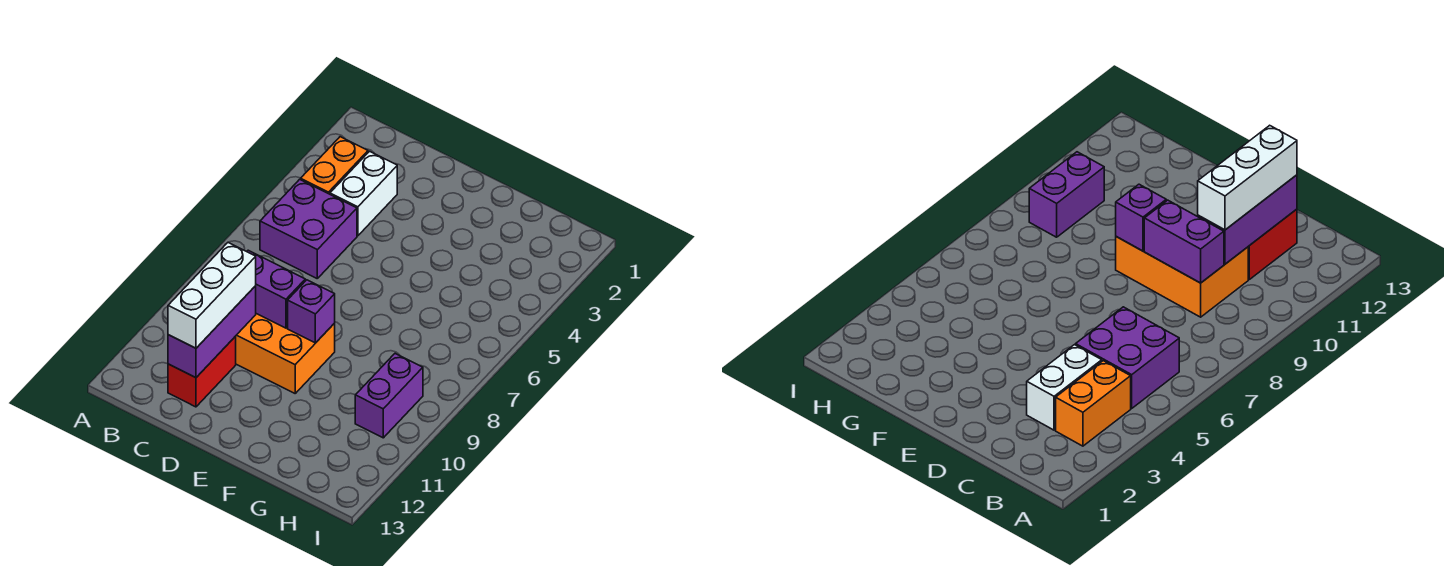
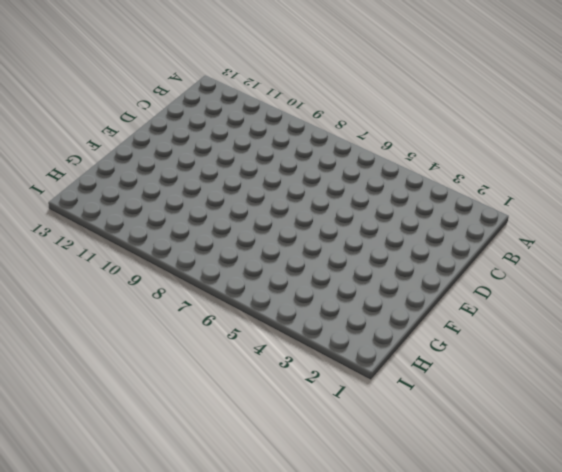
none -> orange 1x2 brick [301,137,368,194]
none -> purple 2x2 brick [260,179,357,278]

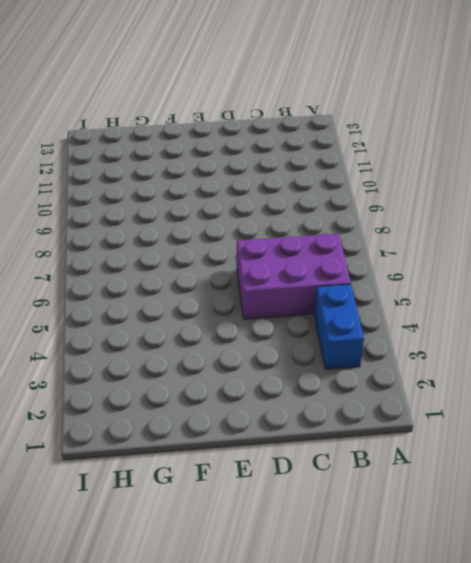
blue 1x2 brick [314,284,364,369] -> orange 1x2 brick [301,137,368,194]
purple 2x3 brick [237,234,351,319] -> purple 2x2 brick [260,179,357,278]
none -> white 1x2 brick [330,151,397,236]
none -> orange 2x3 brick [235,314,335,393]

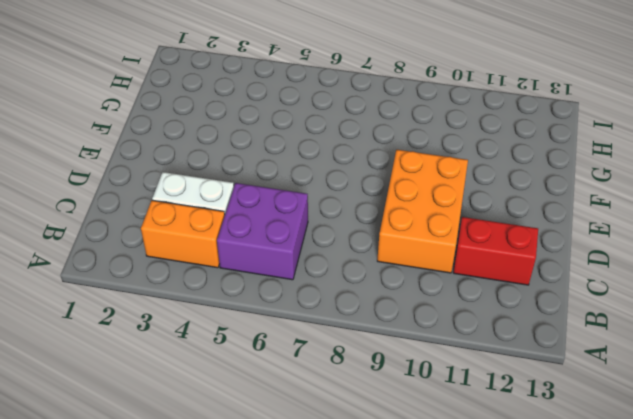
none -> purple 1x2 brick [355,353,423,438]
none -> purple 1x2 brick [247,250,305,328]

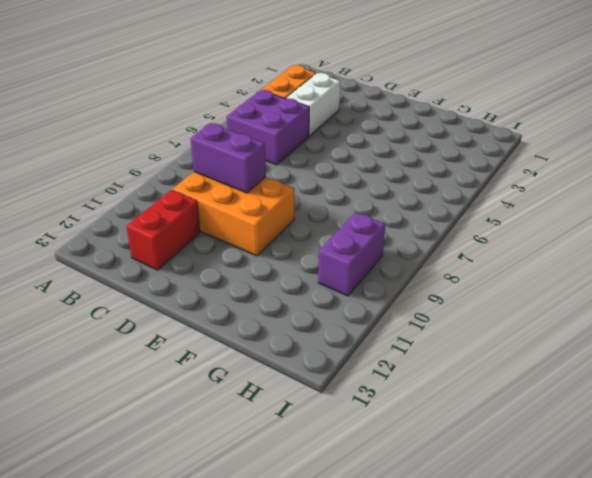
none -> purple 1x3 brick [168,286,256,378]
none -> purple 1x1 brick [288,280,335,343]

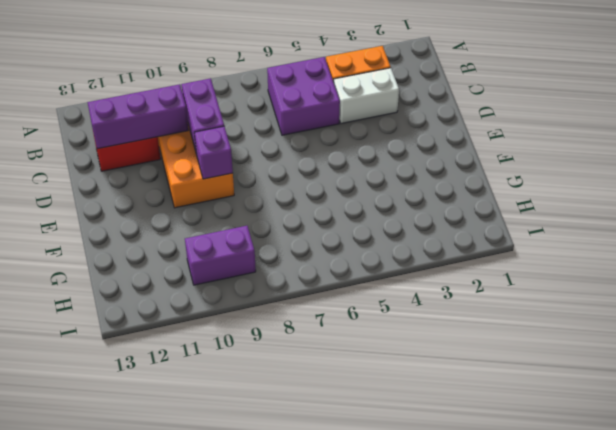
none -> white 1x3 brick [168,242,256,348]

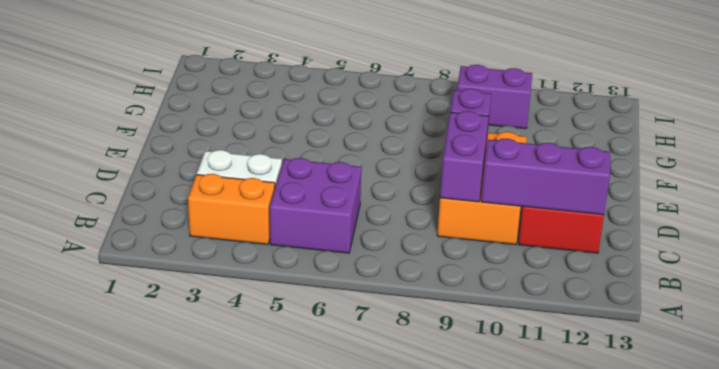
none -> white 1x3 brick [168,242,256,348]

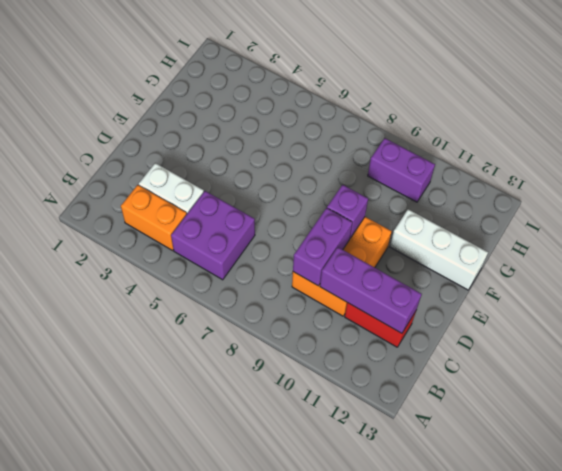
white 1x3 brick [390,209,488,290] -> white 1x3 brick moved to [168,242,256,348]

